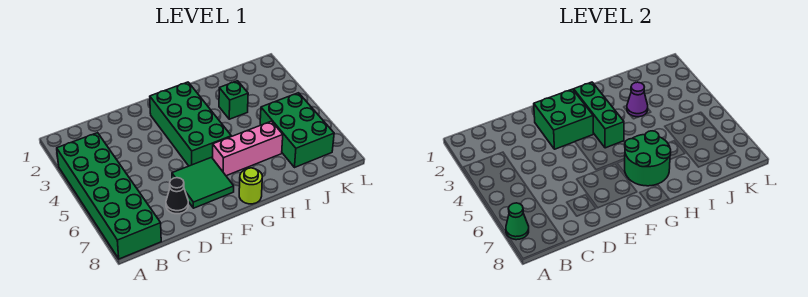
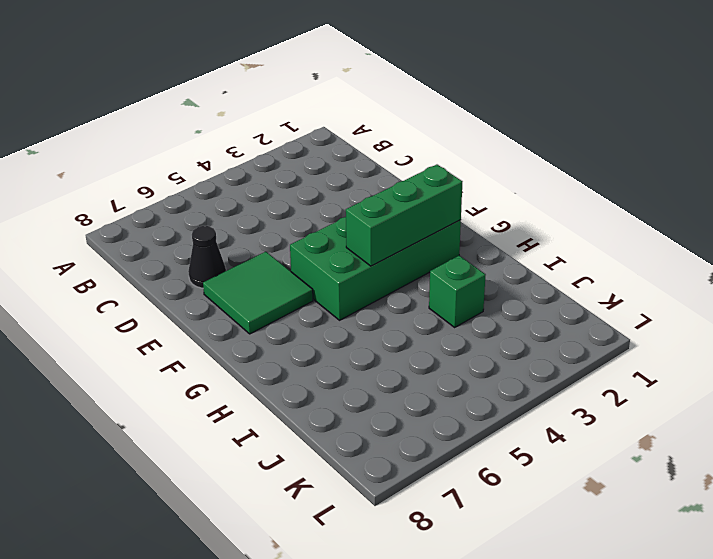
none -> green 2x6 brick [57,133,161,259]
none -> pink 1x3 brick [213,121,283,176]
none -> lime 1x1 round brick [239,168,262,204]

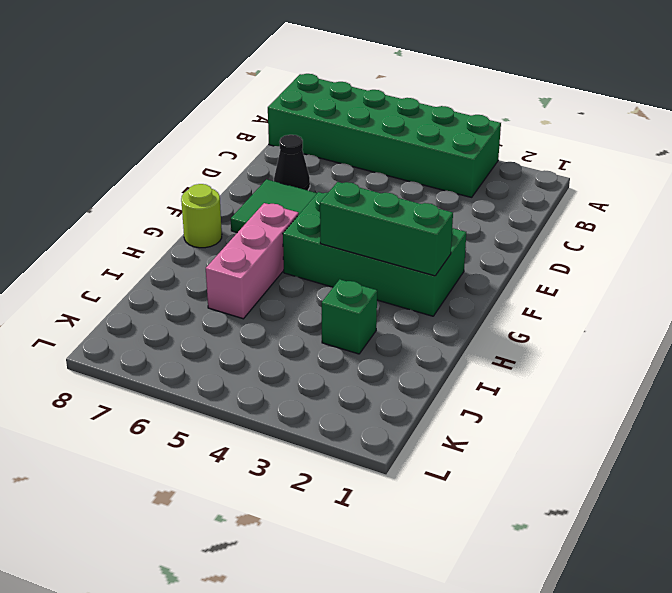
none -> green 2x3 brick [260,93,334,167]
none -> green 1x1 cone [506,203,529,240]
none -> green 2x2 brick [534,89,593,149]

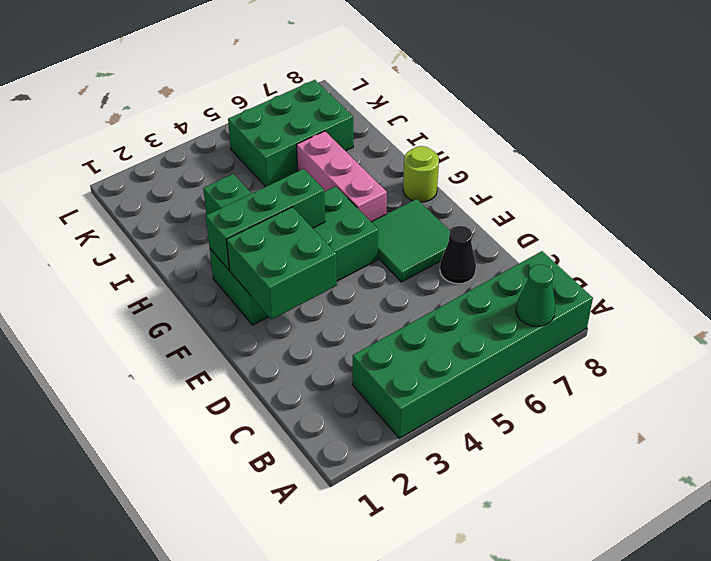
none -> green 2x2 round brick [625,131,671,186]
none -> purple 1x1 cone [627,82,648,117]

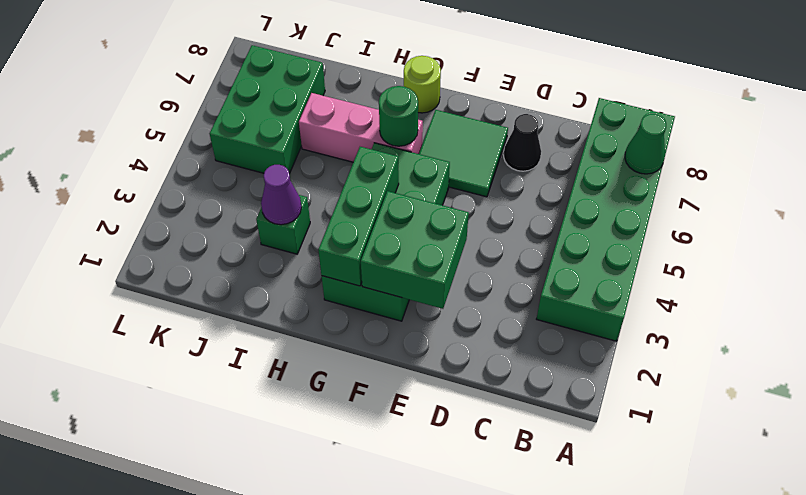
green 1x1 round brick [379,86,418,146] -> green 2x2 round brick [625,131,671,186]

